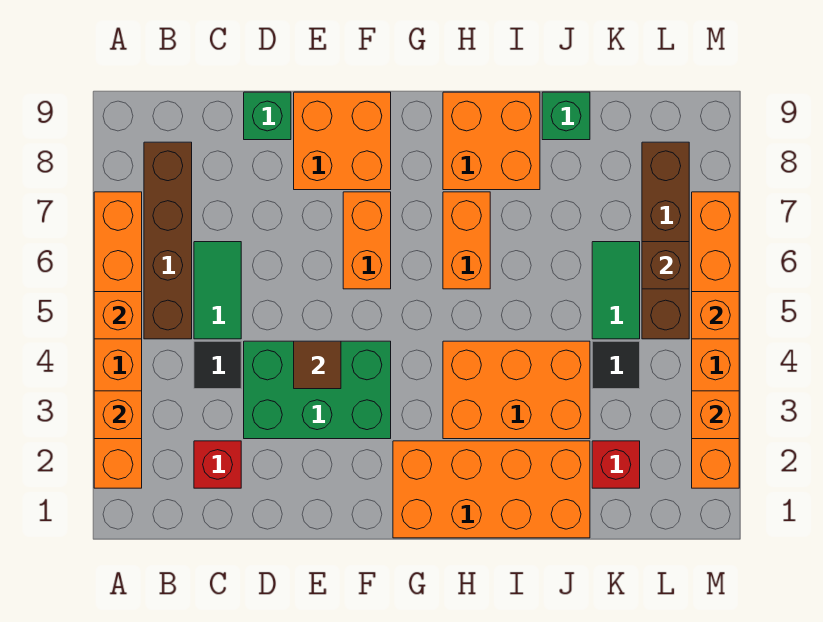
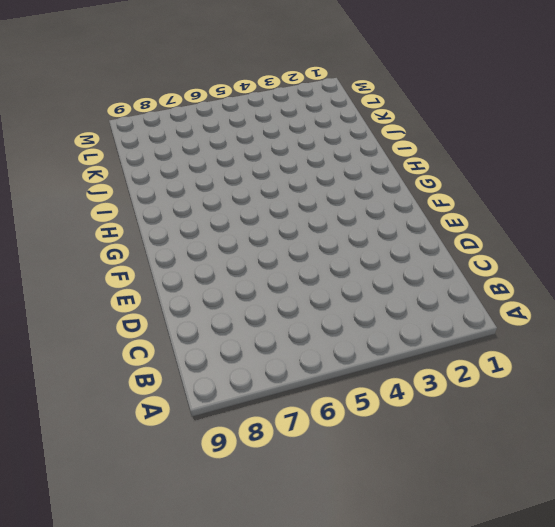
none -> orange 1x6 brick [94,192,142,488]
none -> brown 1x4 brick [144,142,192,339]
none -> red 1x1 brick [194,441,241,488]

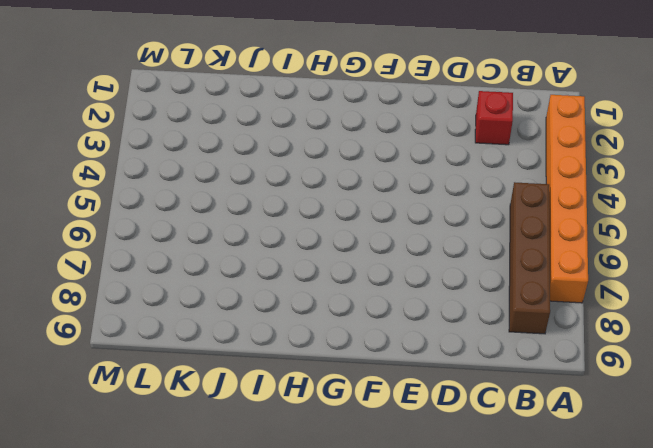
none -> black 1x1 tile [194,341,241,389]
none -> green 1x2 tile [194,242,241,339]
none -> green 2x3 brick [244,341,391,439]

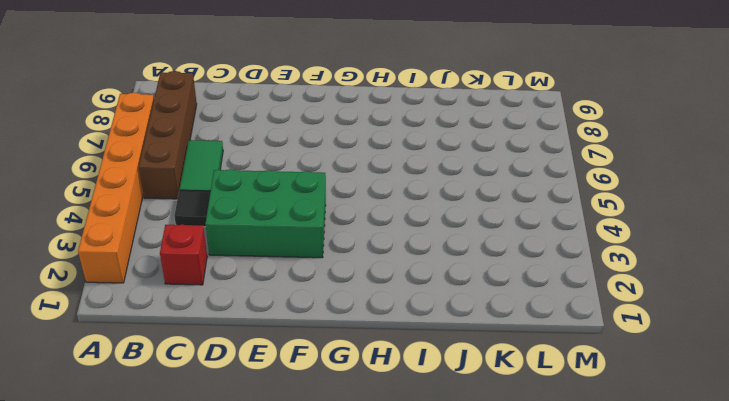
none -> green 1x1 brick [244,92,291,140]
none -> orange 2x2 brick [294,92,391,190]
none -> orange 1x2 brick [343,192,391,289]

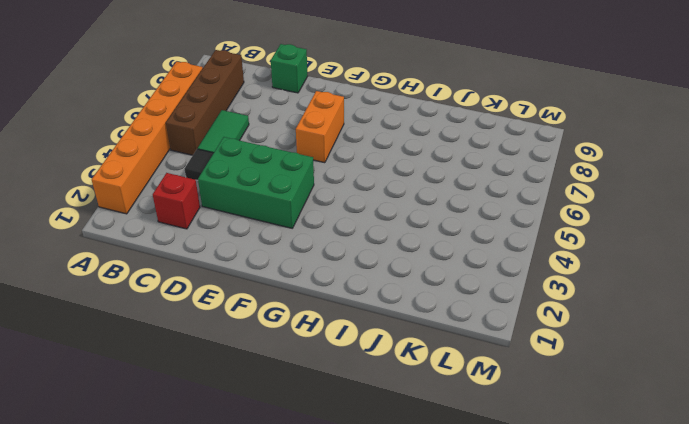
none -> orange 2x2 brick [294,92,391,190]
none -> orange 2x4 brick [393,441,590,538]
none -> orange 2x3 brick [443,341,590,439]

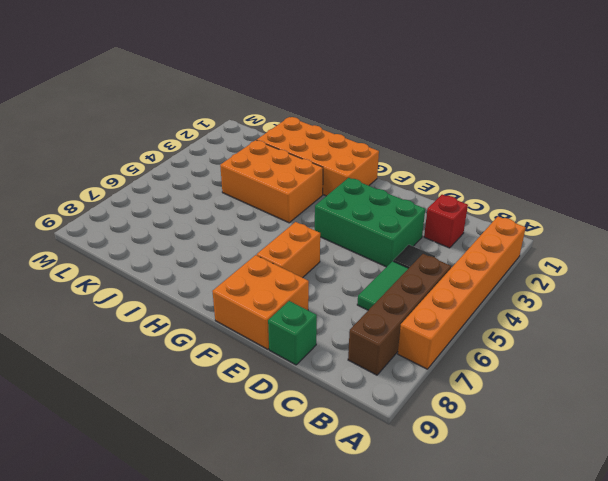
none -> orange 1x2 brick [443,192,490,289]
none -> orange 2x2 brick [443,92,540,190]
none -> green 1x1 brick [542,92,590,140]

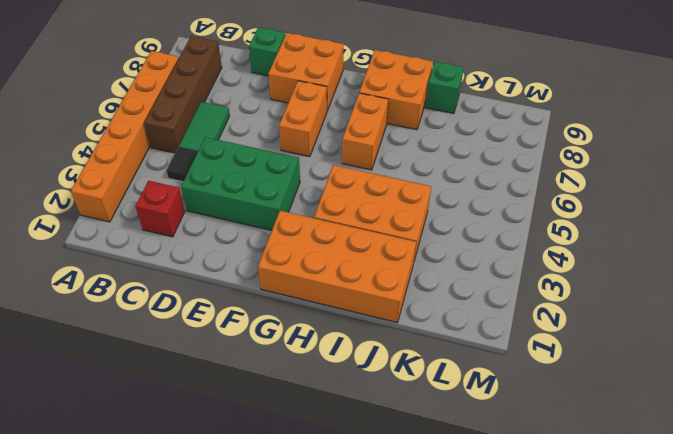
none -> red 1x1 brick [592,441,640,488]
none -> black 1x1 tile [592,341,640,389]
none -> green 1x2 tile [592,242,640,339]

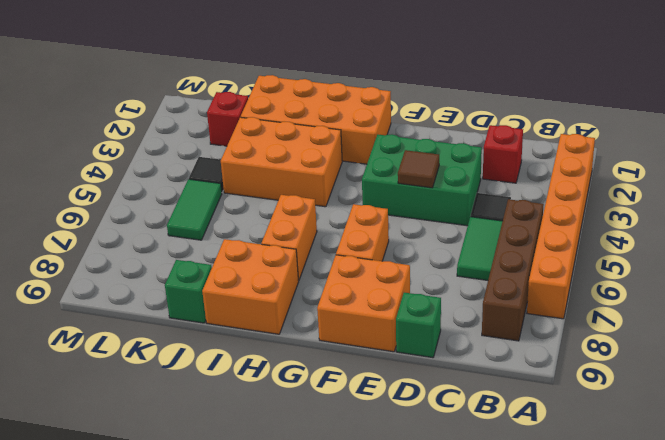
none -> brown 1x4 brick [642,142,689,339]
none -> orange 1x6 brick [692,192,739,488]
none -> orange 1x1 brick [94,391,142,439]

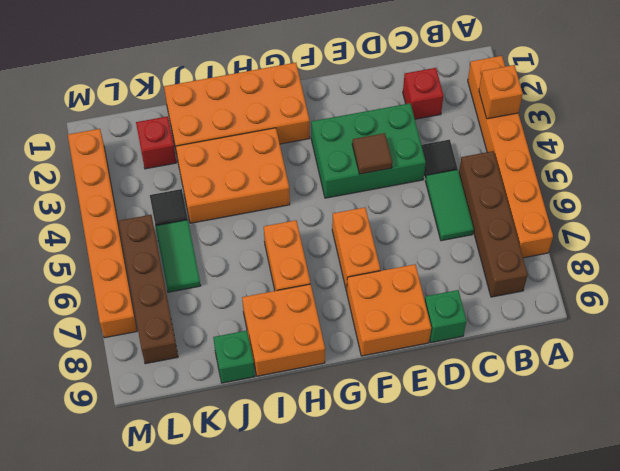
none -> orange 1x1 brick [94,292,142,339]
none -> brown 1x1 brick [642,242,689,289]
none -> orange 1x1 brick [692,391,739,439]

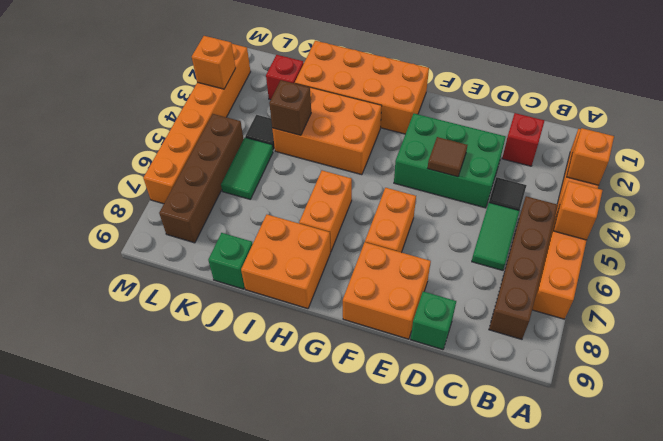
brown 1x1 brick [269,80,311,135] -> brown 1x1 brick moved to [642,242,689,289]
none -> orange 1x1 brick [692,292,739,339]

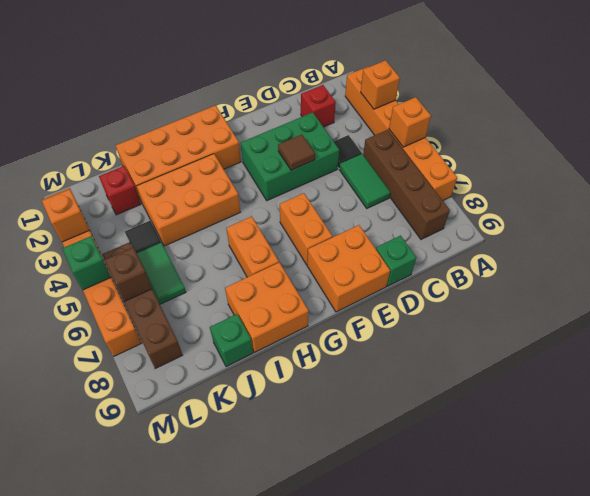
green 1x1 brick [62,236,111,290] -> orange 1x1 brick [692,292,739,339]

